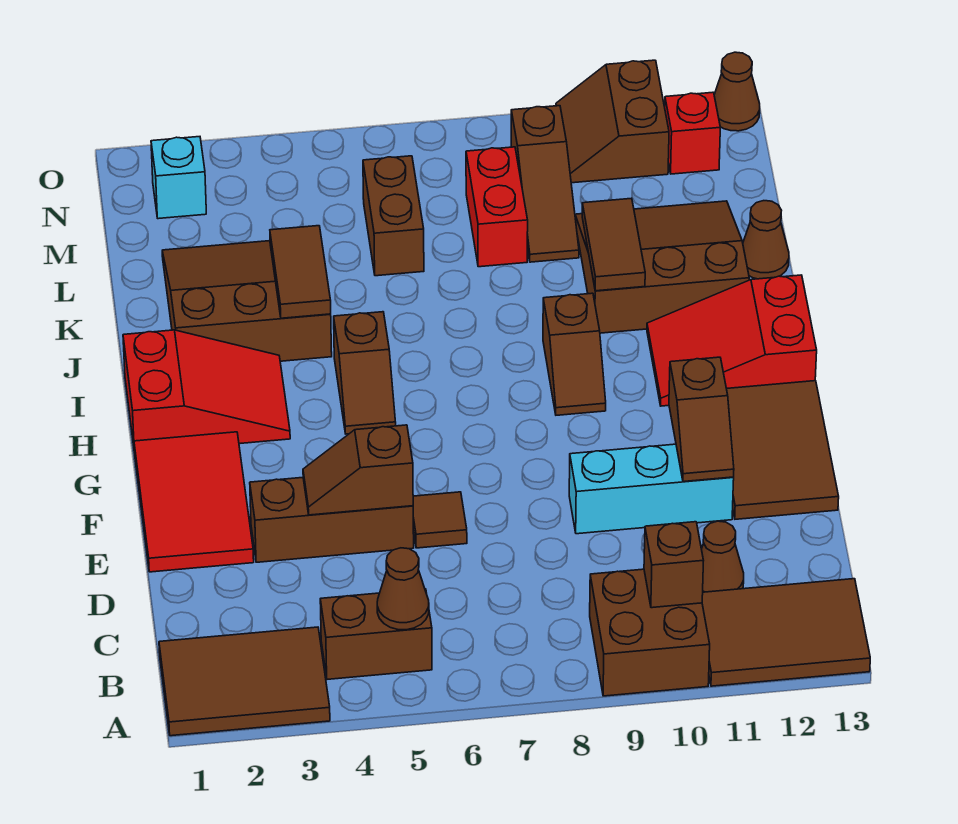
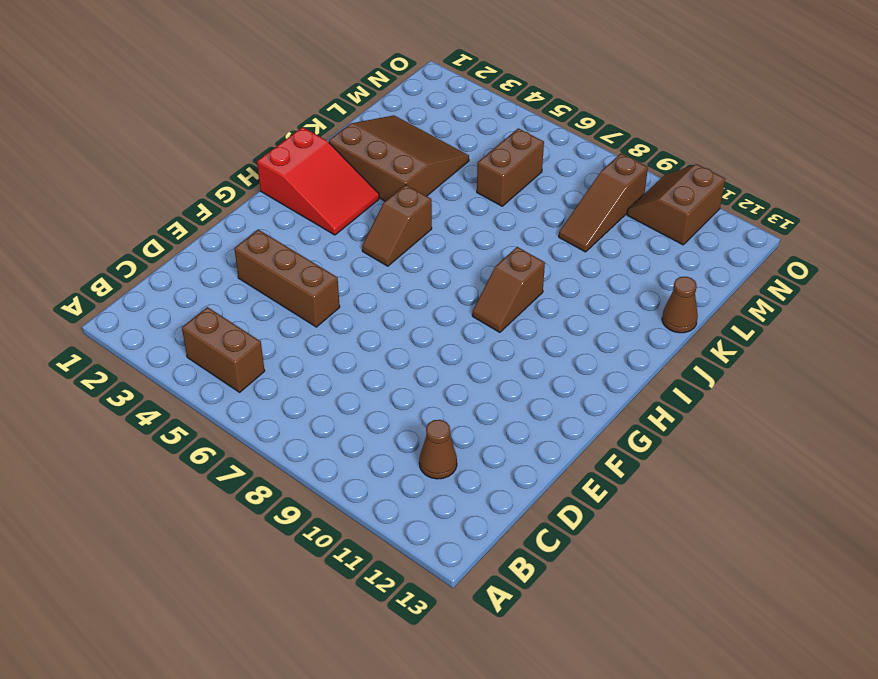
none -> brown 2x3 tile [159,627,330,736]
none -> brown 2x2 brick [590,569,710,696]
none -> brown 2x3 tile [702,579,870,686]
none -> red 2x3 tile [134,432,254,572]

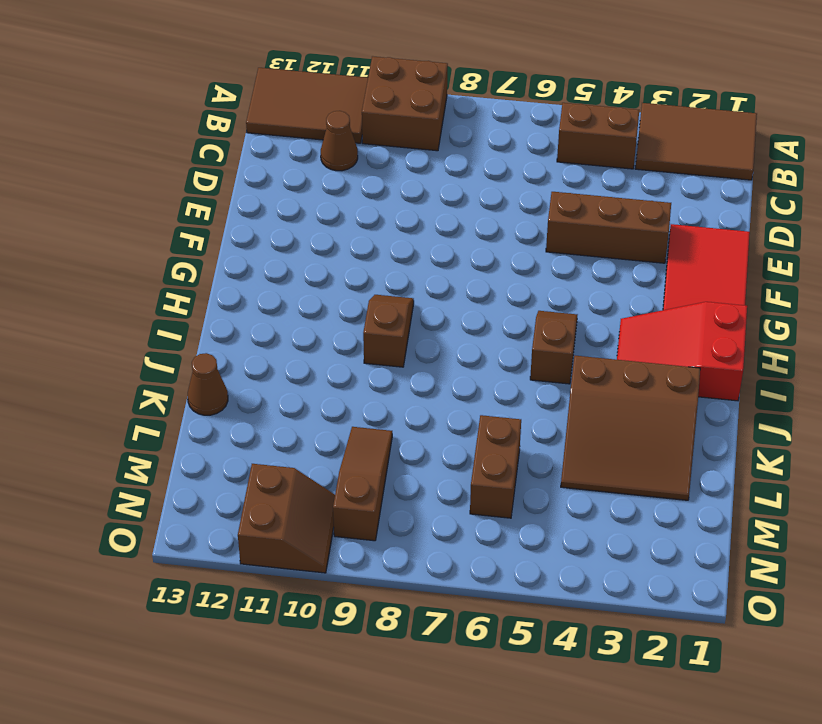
none -> brown 1x1 tile [413,492,467,548]
none -> cyan 1x3 brick [569,444,734,534]
none -> brown 2x3 tile [727,381,839,519]
none -> red 2x3 slope [647,275,817,406]

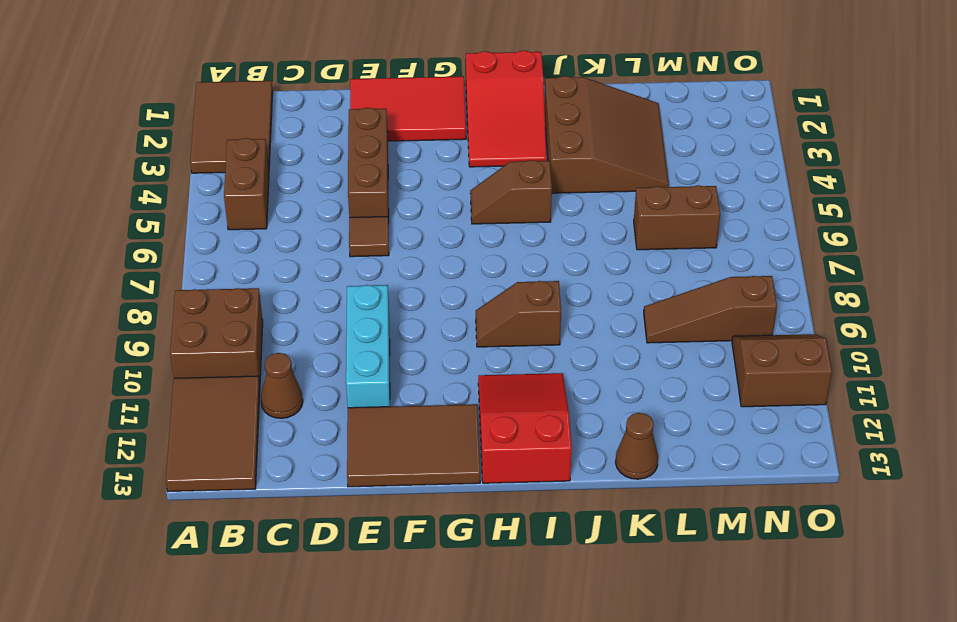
none -> brown 3x3 slope [575,201,749,333]
none -> red 1x2 brick [466,147,528,267]
none -> cyan 1x1 brick [151,137,206,219]
none -> red 1x1 brick [665,92,720,174]

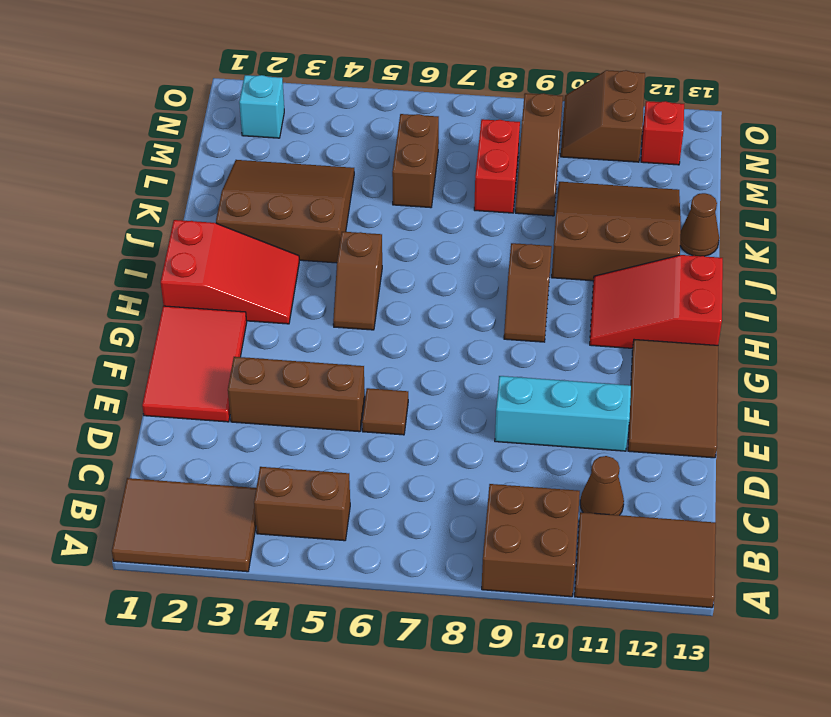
none -> brown 1x1 cone [714,52,760,131]
none -> brown 1x1 cone [377,548,429,630]
none -> brown 1x1 brick [644,522,704,608]
none -> brown 1x2 slope [303,425,413,515]

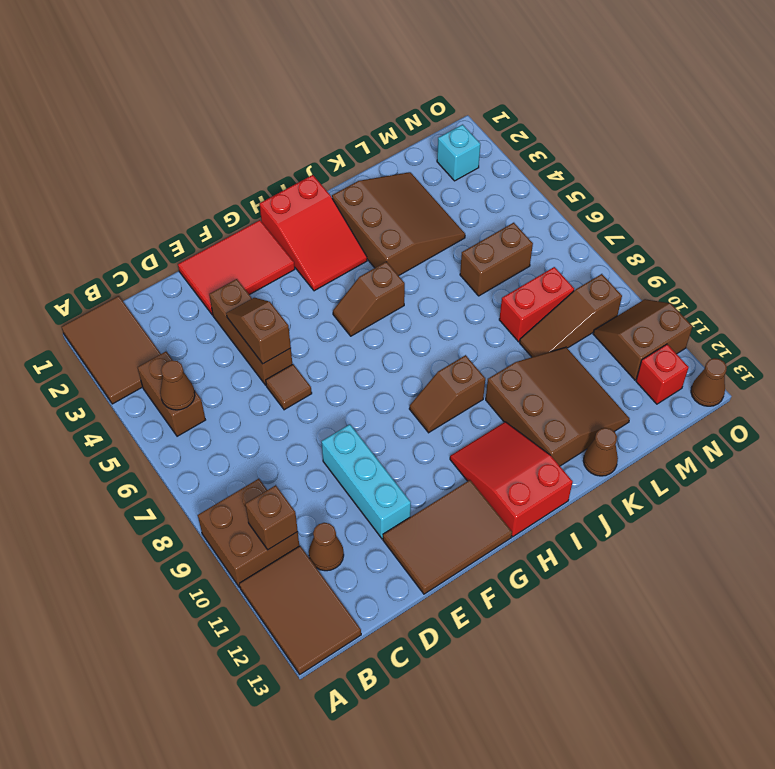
none -> brown 1x2 slope [669,357,734,482]
none -> brown 1x2 tile [270,226,331,318]
none -> brown 1x2 tile [582,198,645,291]

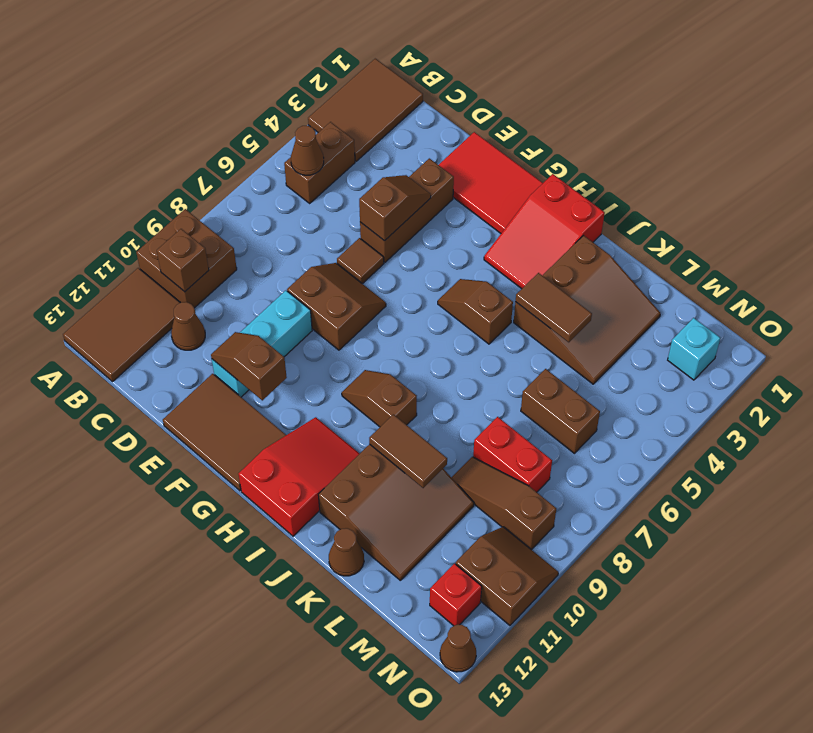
brown 2x2 slope [287,263,386,350] -> none

